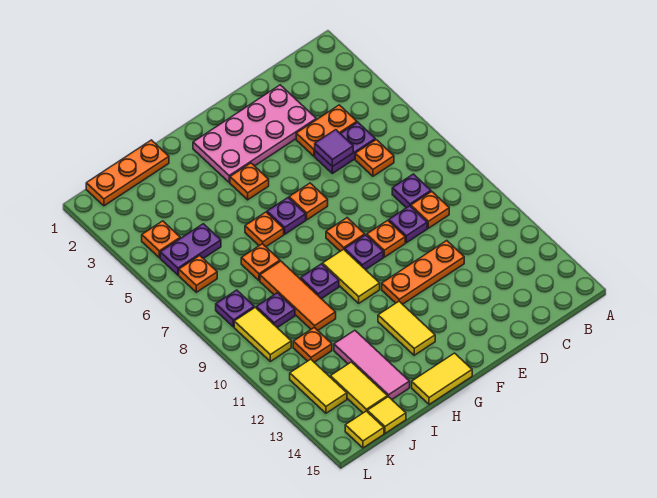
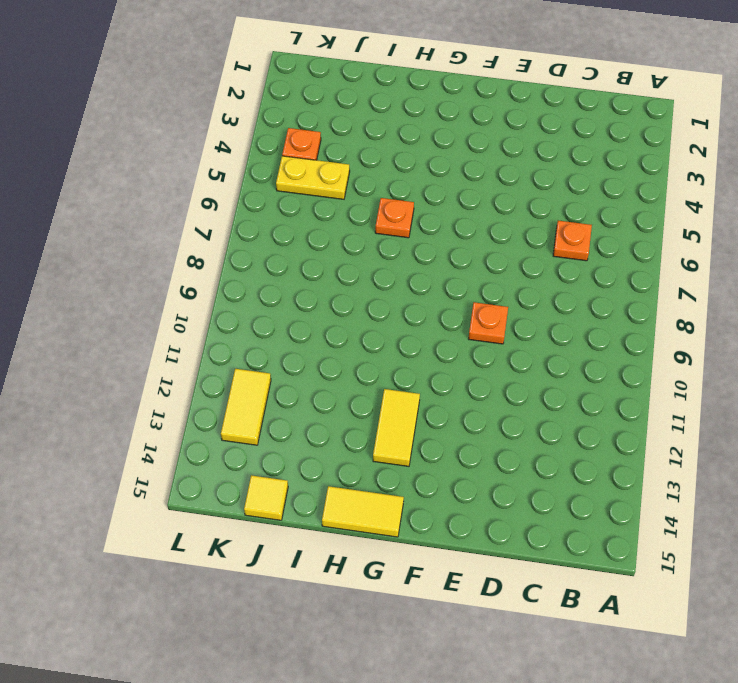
yellow 1x2 plate [276,156,350,199] -> purple 1x2 plate [160,224,221,275]
none -> orange 1x2 plate [296,105,357,156]
none -> purple 1x2 plate [315,122,375,174]
none -> purple 1x1 plate [392,174,431,208]
none -> orange 1x1 plate [411,192,449,228]

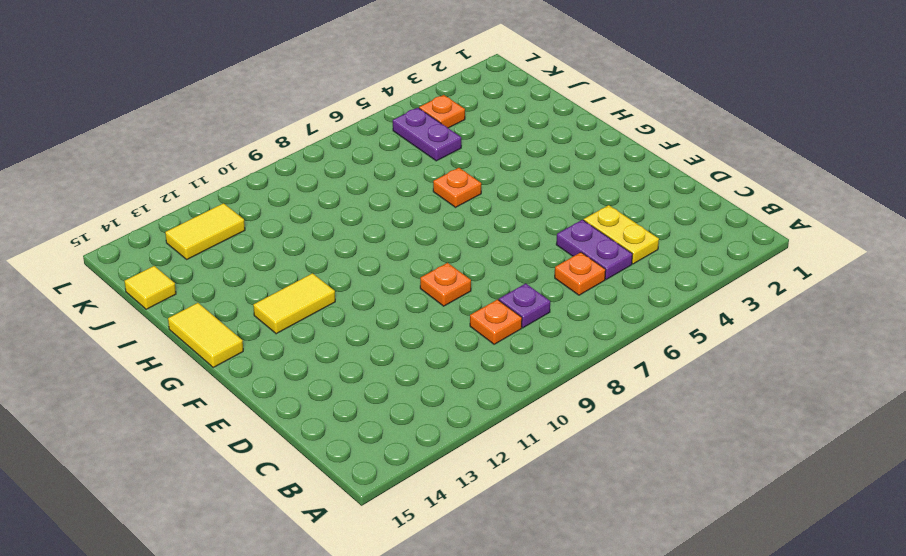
yellow 1x2 plate [584,205,659,264] -> orange 1x2 plate [296,105,357,156]
none -> pink 2x4 plate [193,85,316,182]
none -> purple 1x1 plate [389,206,427,243]
none -> orange 1x3 plate [382,241,464,304]
none -> orange 1x1 plate [289,183,328,220]

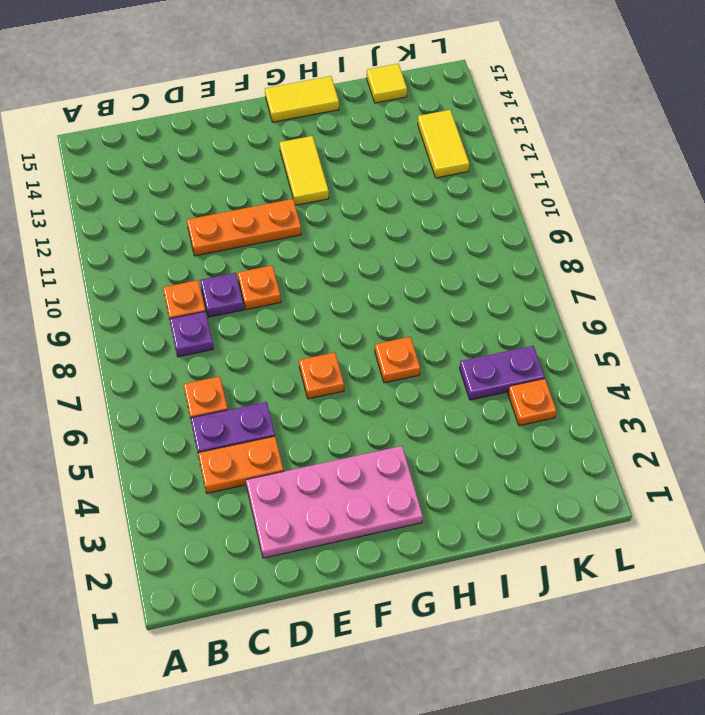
none -> orange 1x1 plate [326,218,365,251]
none -> purple 1x1 plate [345,235,383,270]
none -> orange 1x1 plate [230,163,269,200]
none -> purple 1x1 plate [267,198,306,234]

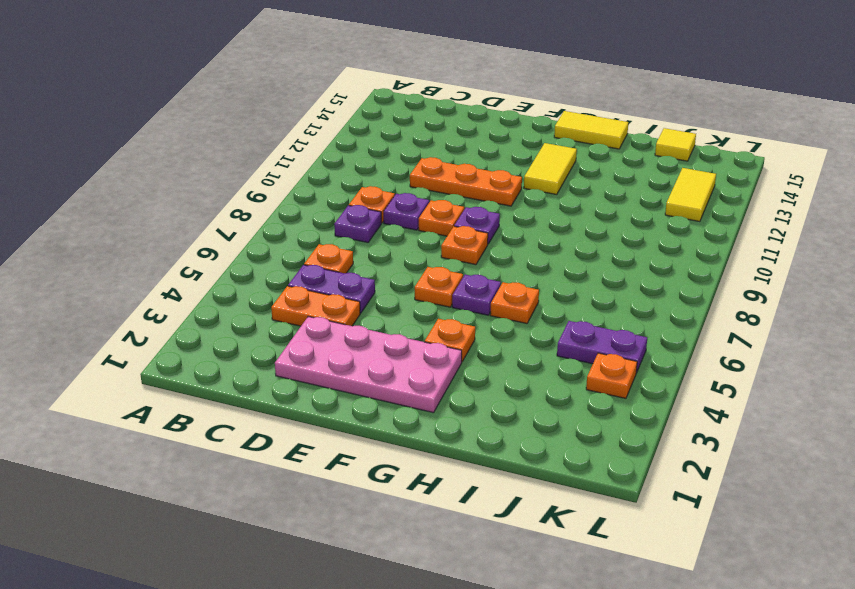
none -> yellow 1x2 tile [323,249,380,303]
none -> purple 1x1 plate [301,264,339,299]
none -> orange 1x3 plate [86,140,169,206]
none -> orange 1x1 plate [241,244,280,281]

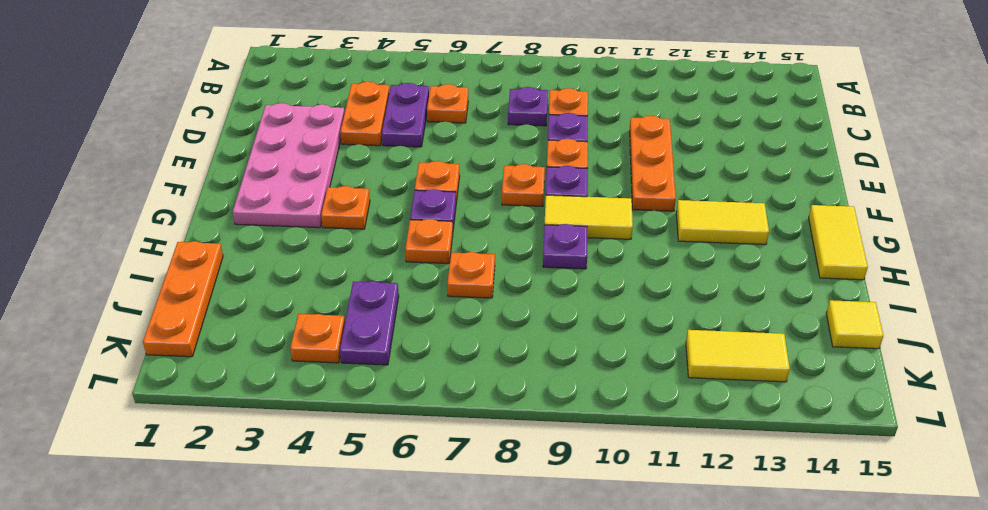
none -> orange 1x3 tile [260,261,336,330]
none -> pink 1x3 tile [334,330,410,399]
none -> purple 1x1 plate [256,293,295,328]
none -> orange 1x1 plate [293,327,332,362]

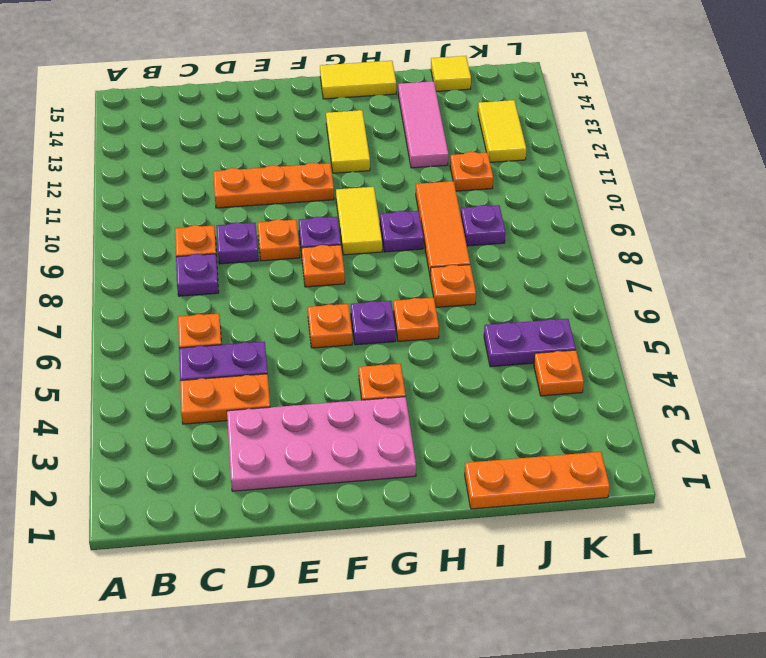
none -> yellow 1x2 tile [330,362,388,413]
none -> orange 1x1 plate [179,256,217,292]
none -> purple 1x1 plate [216,290,254,327]
none -> yellow 1x2 tile [234,307,291,361]

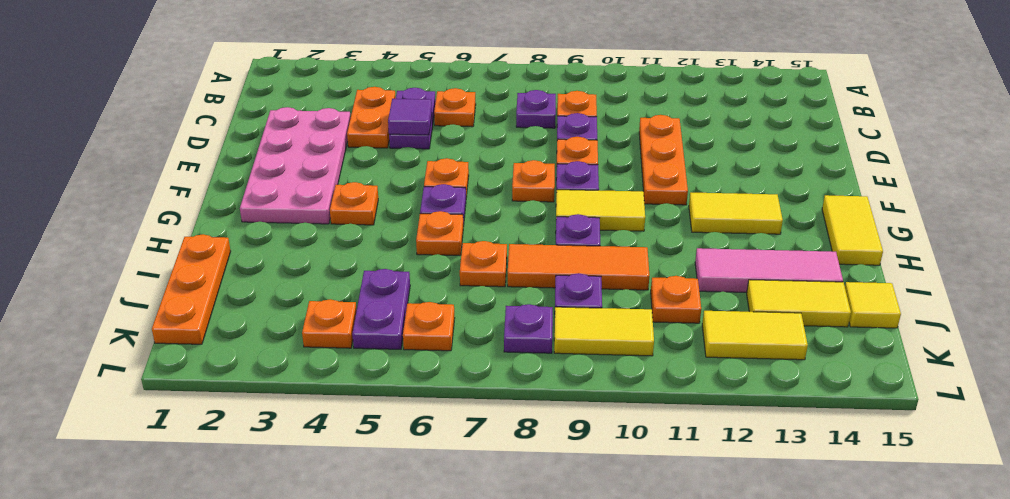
none -> yellow 1x1 tile [345,411,384,448]

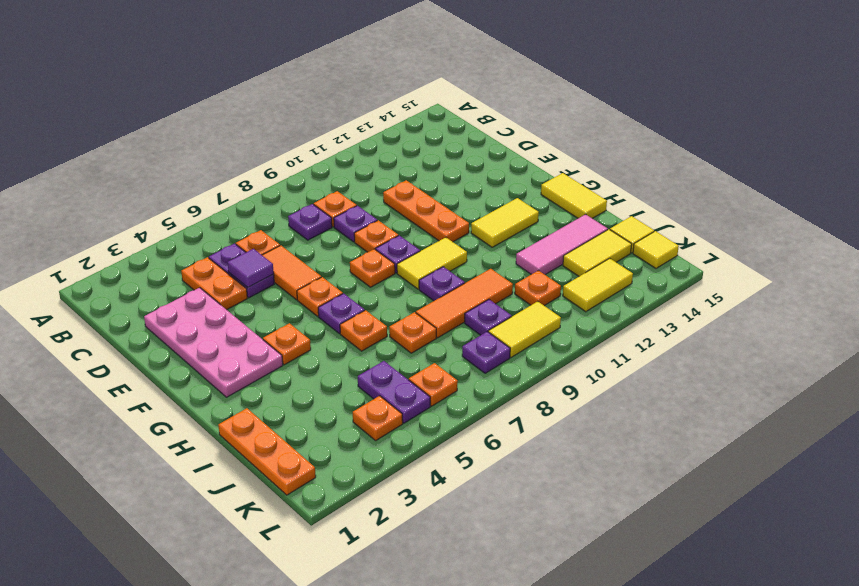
orange 1x2 tile [262,246,321,300] -> none

